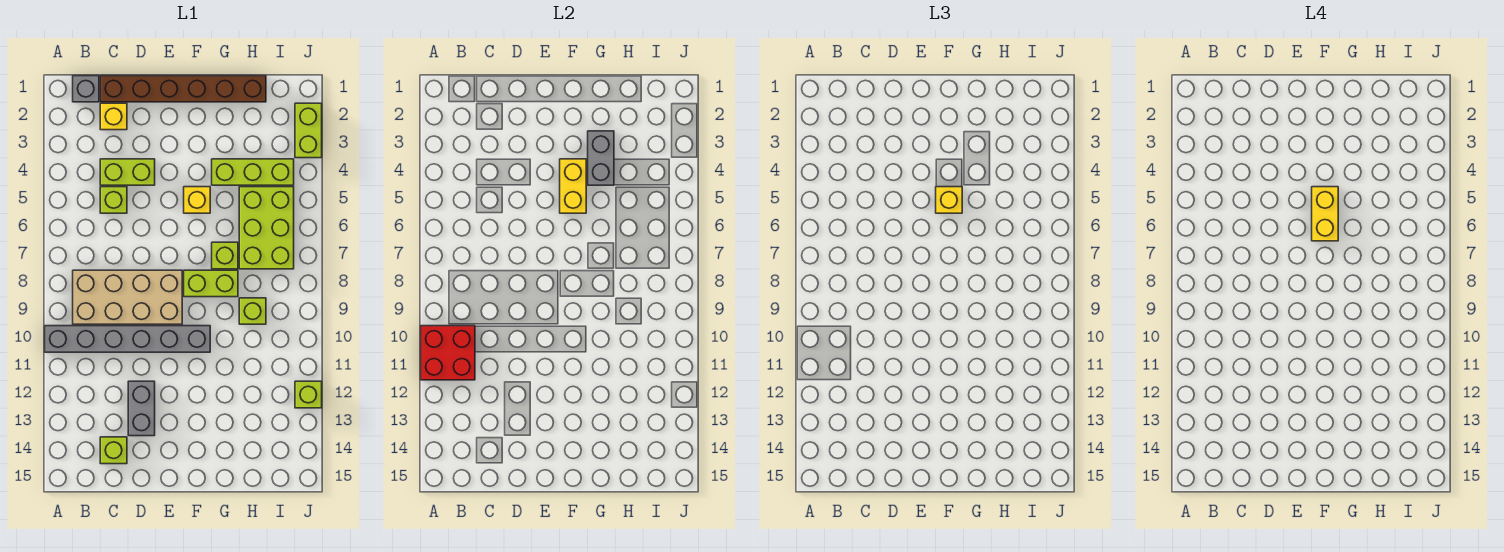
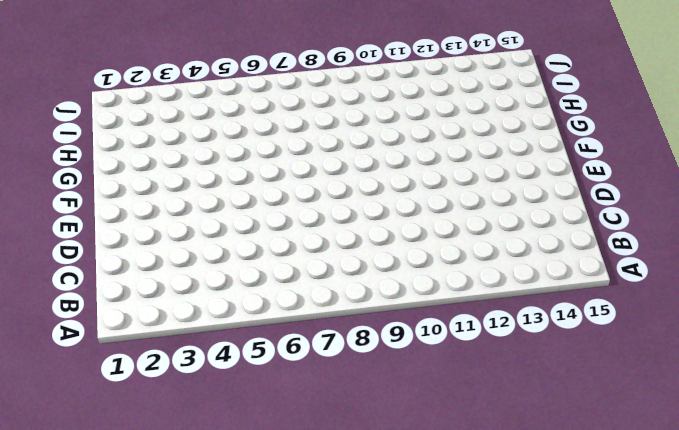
none -> grey 1x6 brick [45,326,210,352]
none -> grey 1x1 brick [73,76,99,102]
none -> tan 2x4 brick [73,270,182,324]

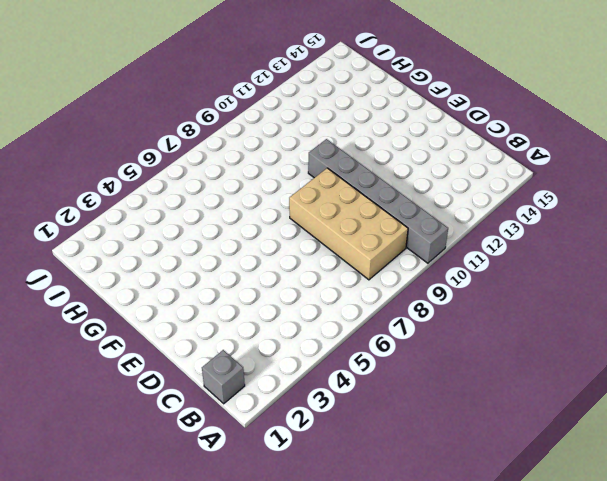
none -> brown 1x6 brick [100,76,266,102]
none -> yellow 1x1 brick [100,103,127,130]
none -> lime 1x2 brick [100,159,155,185]

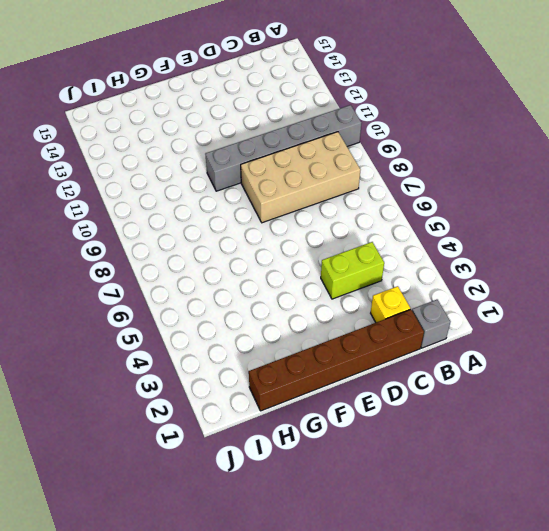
none -> lime 1x1 brick [100,187,127,213]
none -> lime 1x1 brick [100,437,127,464]
none -> grey 1x2 brick [128,381,155,436]

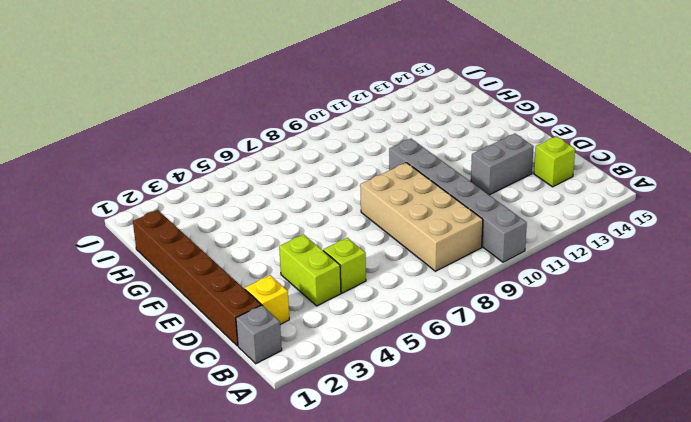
none -> yellow 1x1 brick [184,187,210,213]
none -> lime 1x2 brick [184,270,238,297]
none -> lime 1x3 brick [212,159,294,185]

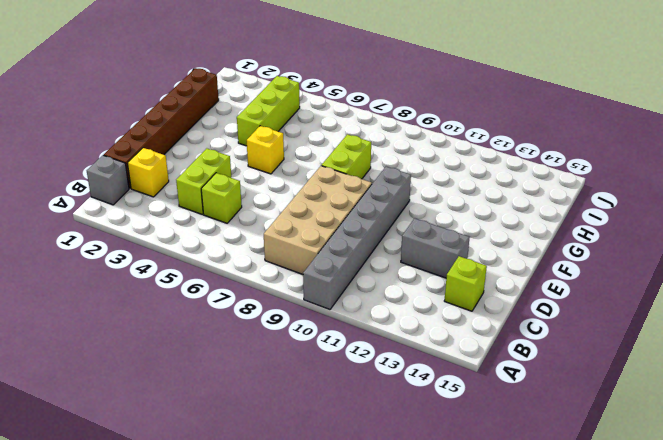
none -> lime 1x1 brick [212,242,238,269]
none -> lime 2x3 brick [239,187,294,269]
none -> lime 1x1 brick [239,298,266,324]

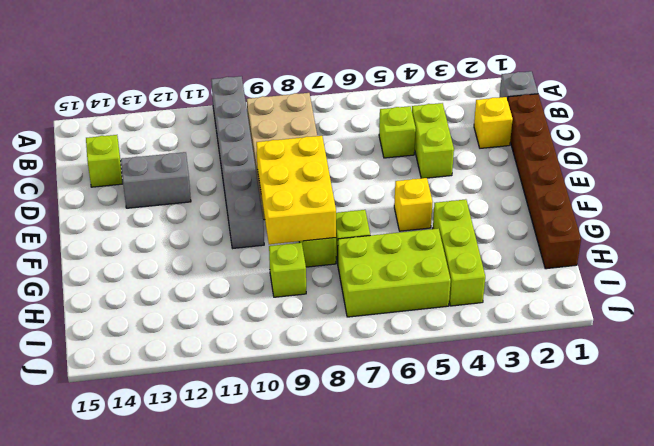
yellow 2x3 brick [256,136,336,244] -> none
none -> lime 1x2 brick [295,103,322,158]
none -> lime 1x1 brick [295,381,322,408]
none -> red 2x2 brick [421,326,475,380]

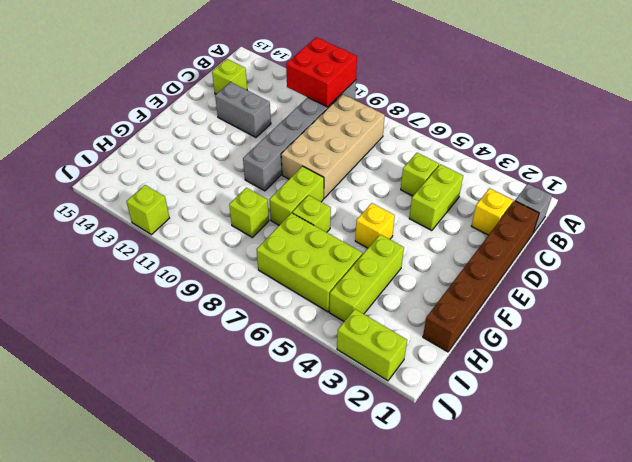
none -> yellow 1x2 brick [560,159,586,213]
none -> grey 1x2 brick [588,131,614,185]
none -> yellow 1x1 brick [936,187,962,213]

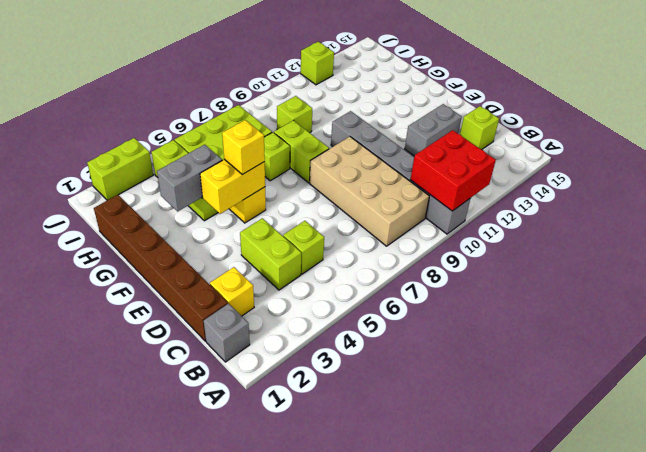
none -> yellow 1x2 brick [1312,187,1338,241]

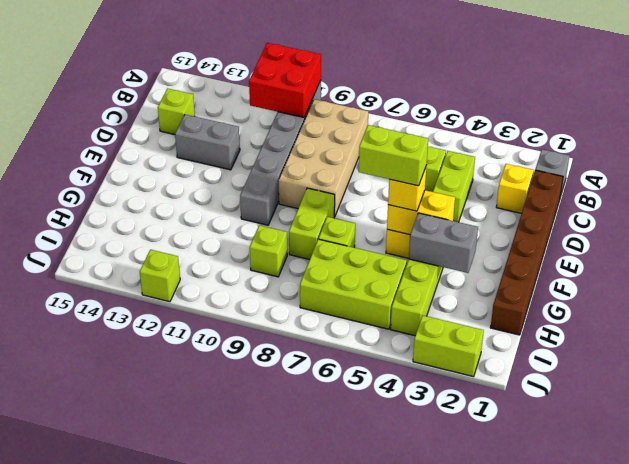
lime 1x2 brick [359,125,428,186] -> yellow 1x2 brick [1312,187,1338,241]

